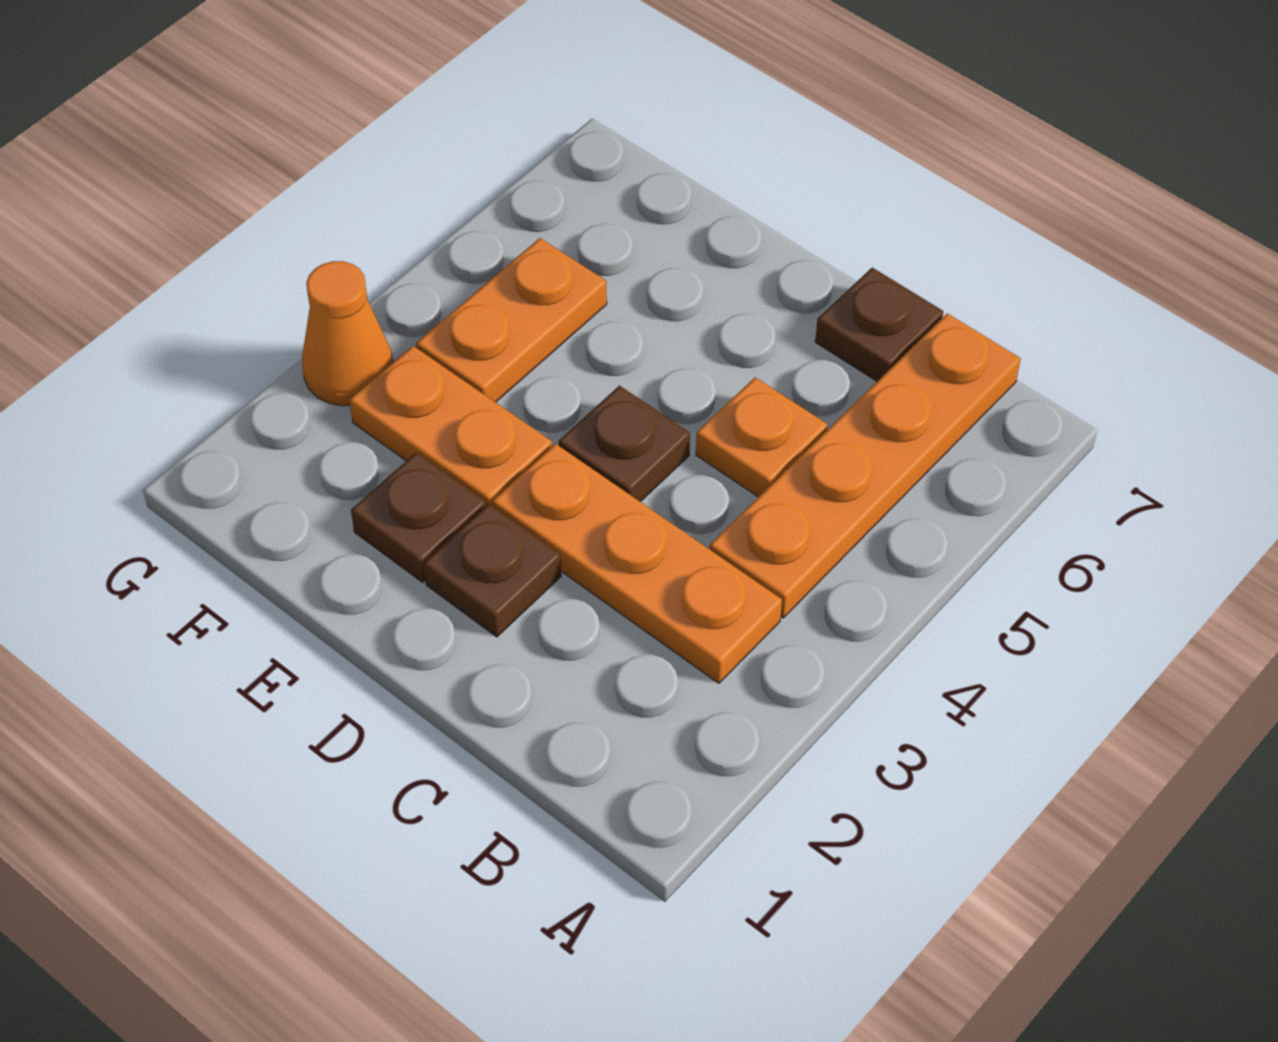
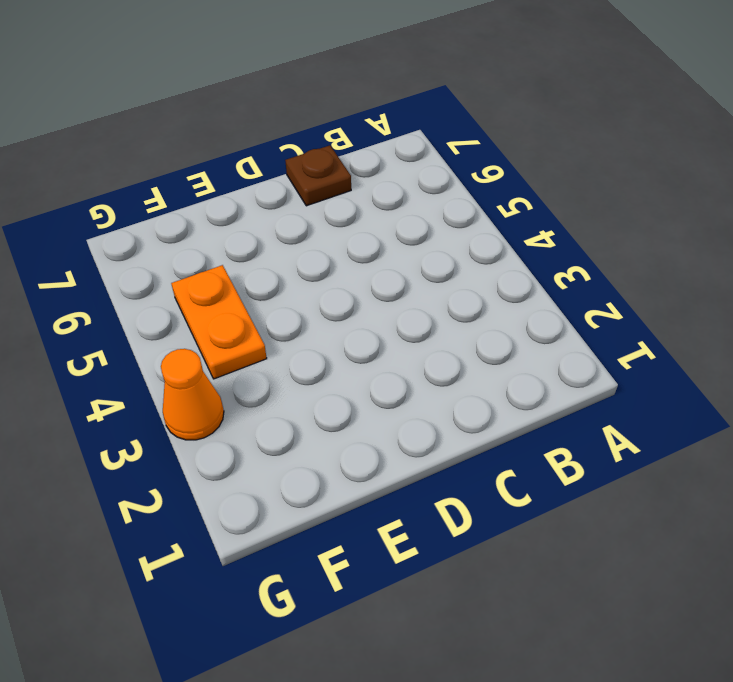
none -> orange 1x3 plate [492,444,782,683]
none -> orange 1x4 plate [710,313,1021,618]

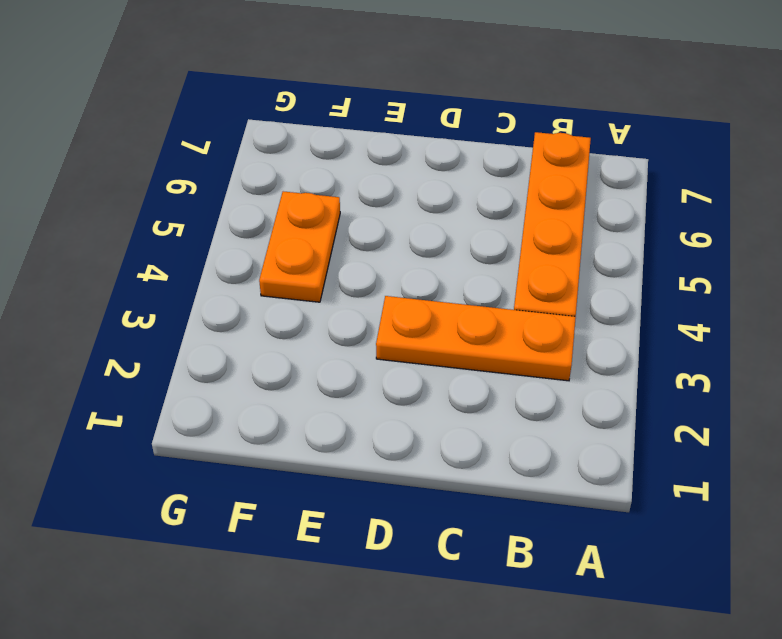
none -> orange 1x1 plate [696,377,827,497]
none -> brown 1x1 plate [815,268,943,381]

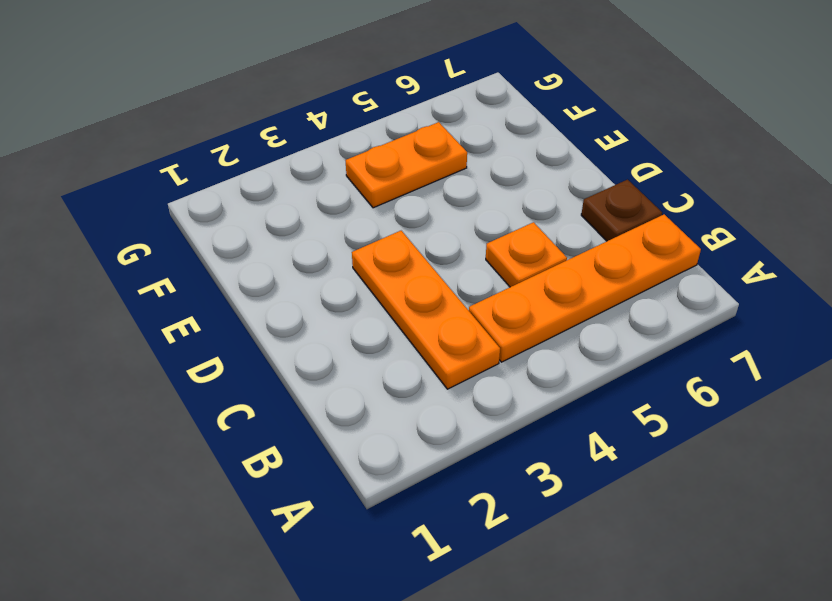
none -> brown 1x1 plate [424,504,561,637]
none -> brown 1x1 plate [559,386,690,502]

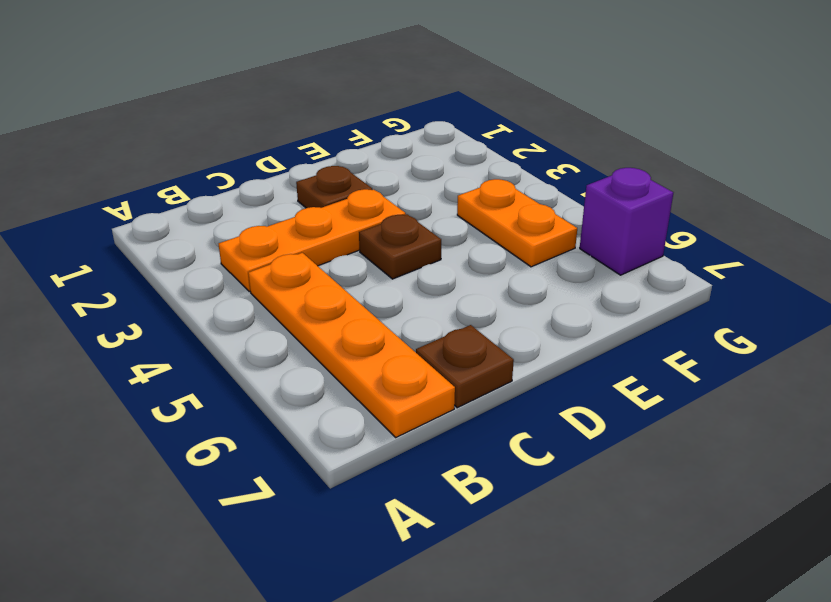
purple 1x1 brick [580,168,673,275] -> none
none -> orange 1x1 plate [696,377,827,497]
none -> brown 1x1 plate [351,452,486,582]

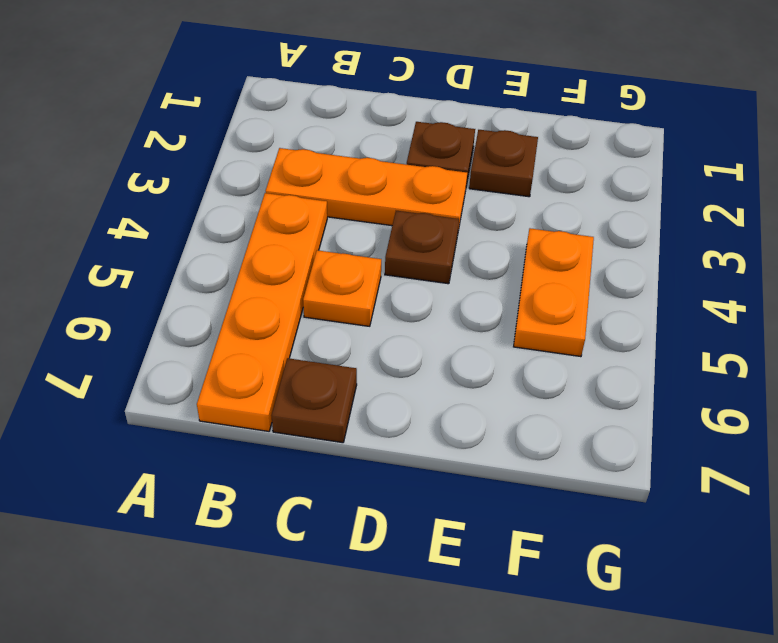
none -> orange 1x2 plate [349,346,552,506]
none -> orange 1x1 cone [302,261,393,406]

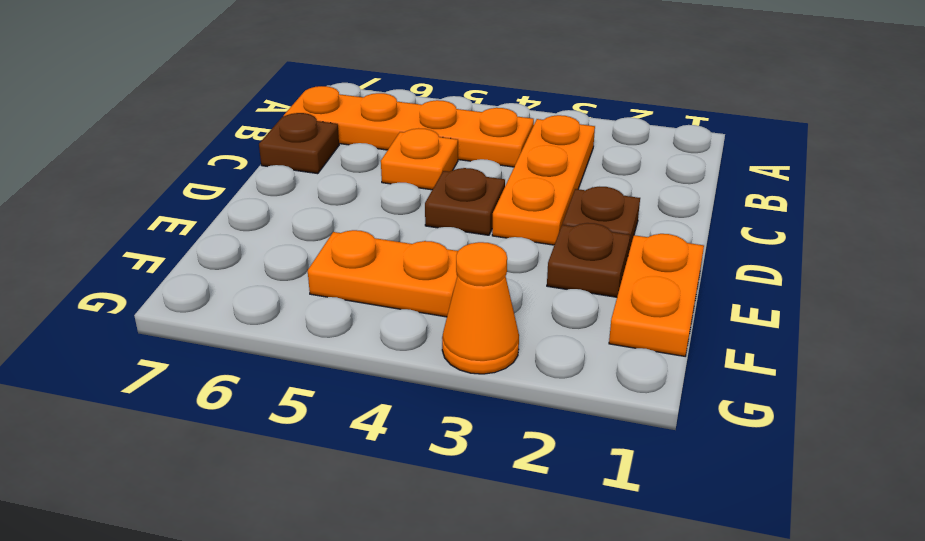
orange 1x2 plate [609,234,704,356] -> orange 1x2 plate moved to [349,346,552,506]

